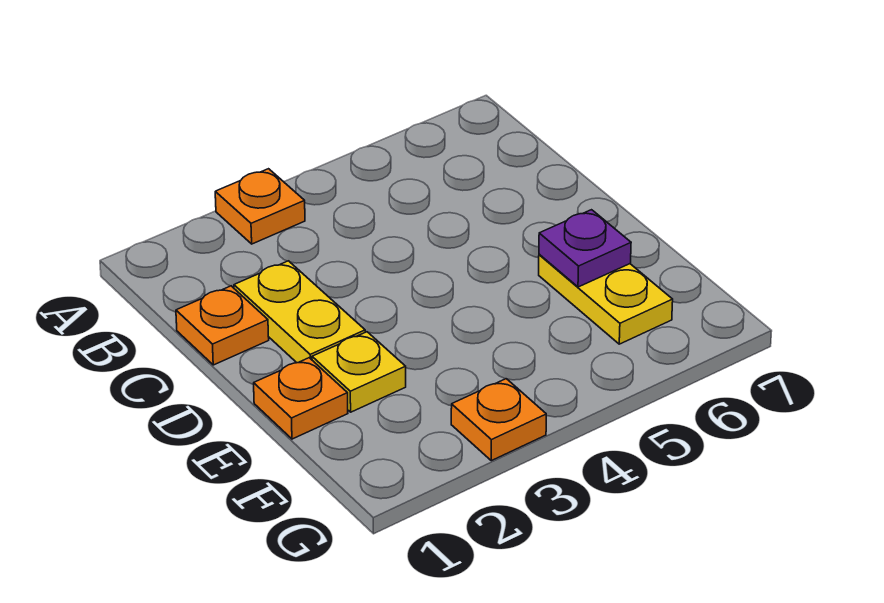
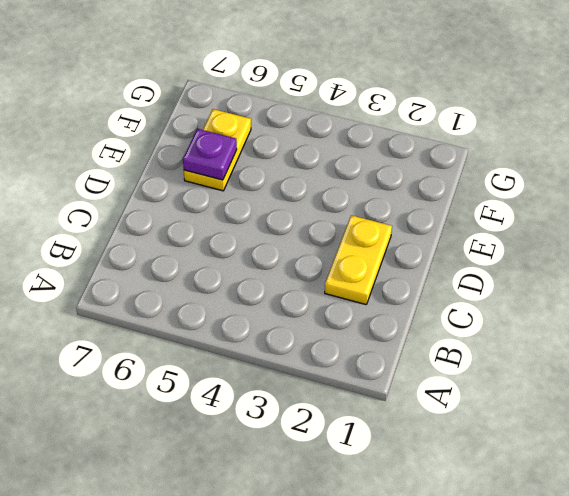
none -> orange 1x1 plate [215,169,305,244]
none -> orange 1x1 plate [176,286,269,365]

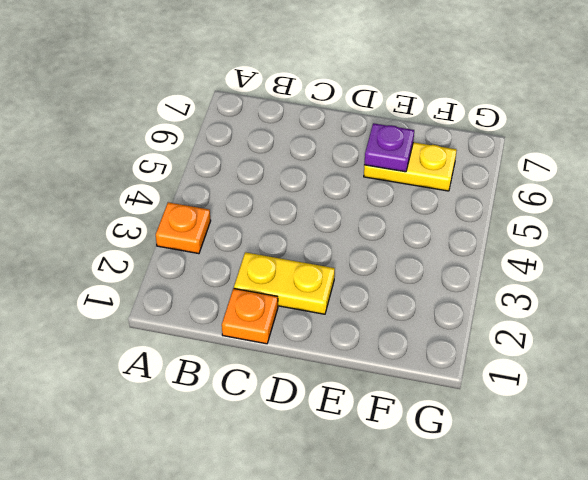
none -> orange 1x1 plate [254,358,348,439]
none -> yellow 1x1 plate [312,332,406,412]

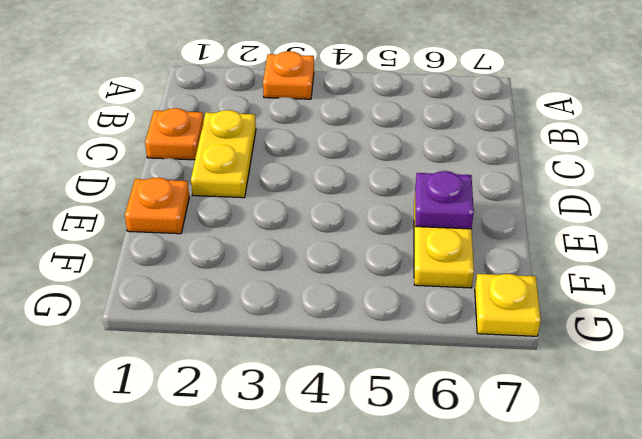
yellow 1x1 plate [475,274,541,336] -> yellow 1x1 plate moved to [312,332,406,412]
none -> orange 1x1 plate [451,379,546,461]

